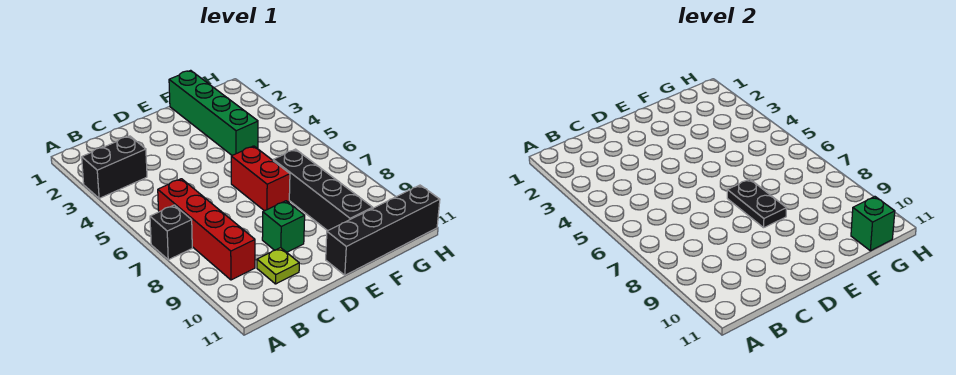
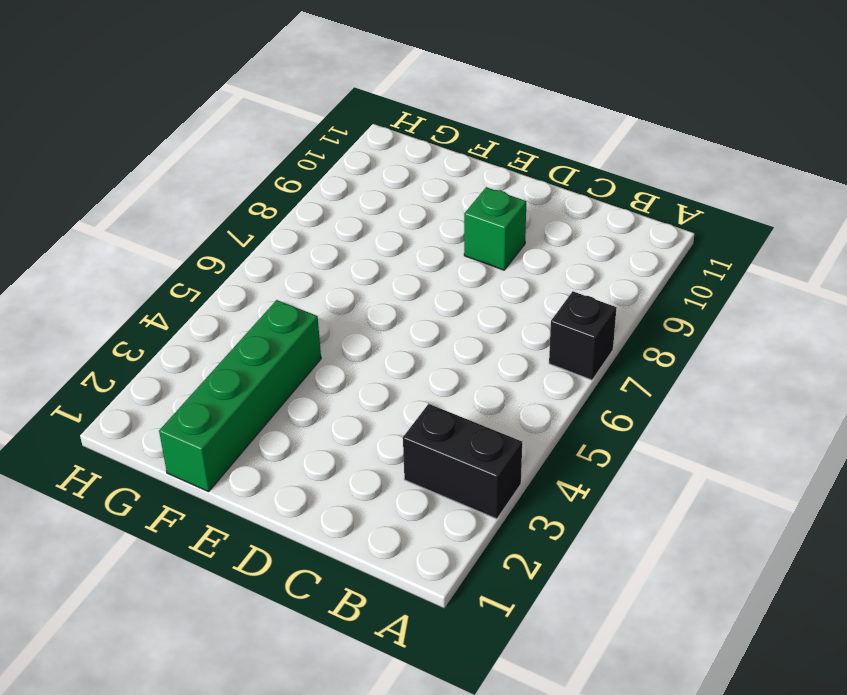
none -> red 1x4 brick [158,179,255,280]
none -> lime 1x1 plate [257,248,299,284]

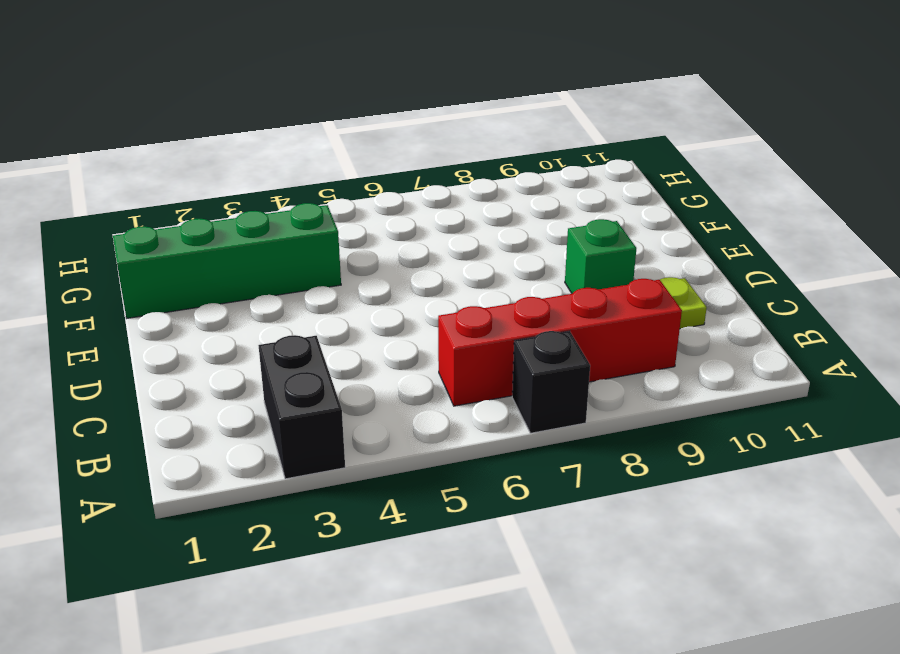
none -> red 1x2 brick [231,146,290,211]
none -> black 1x4 brick [326,185,440,275]

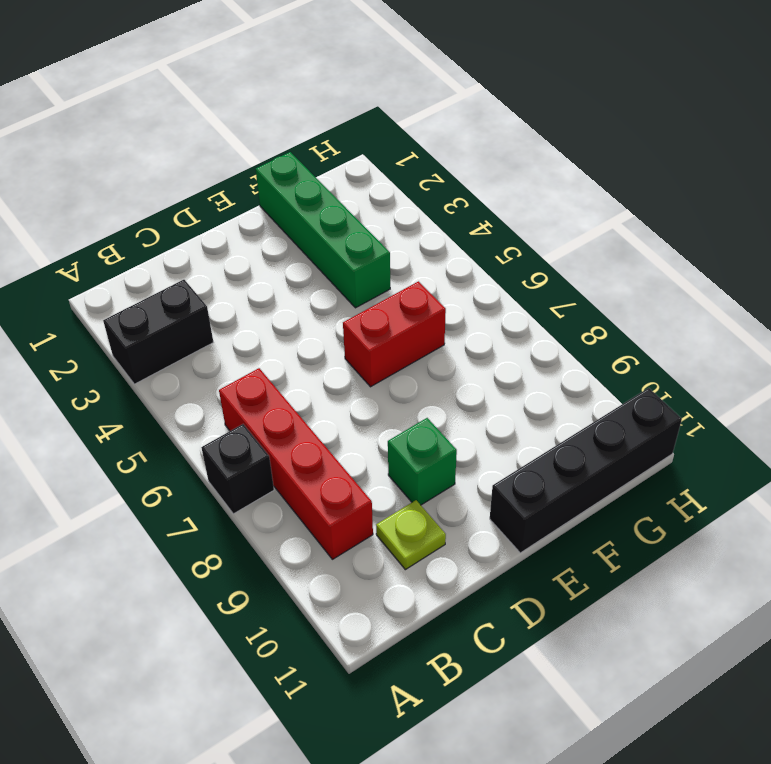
red 1x2 brick [343,281,446,387] -> red 1x2 brick turned to [231,146,290,211]
none -> black 1x4 brick [273,149,373,231]
none -> black 1x2 plate [727,179,786,228]

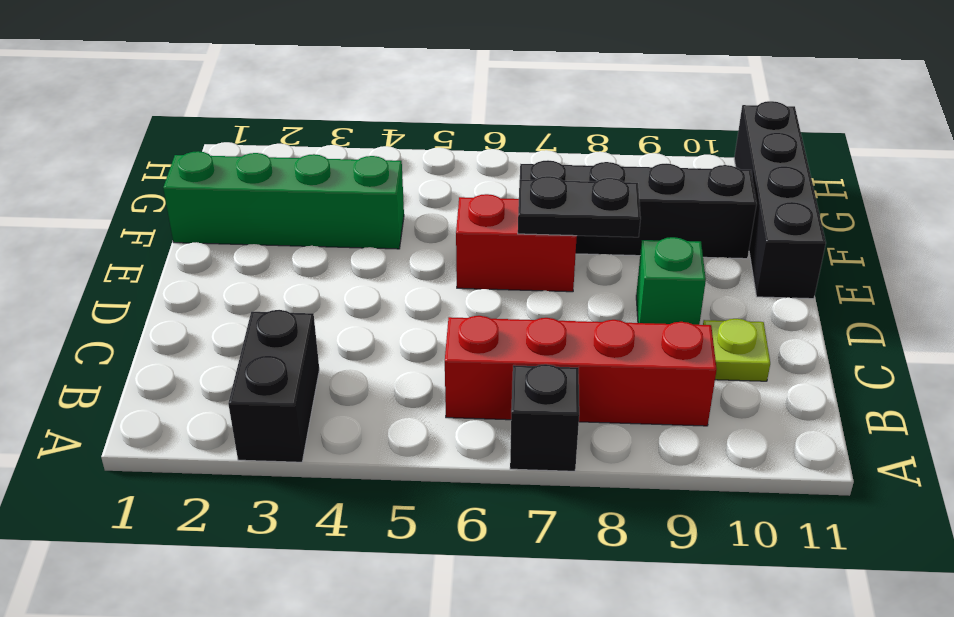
none -> green 1x1 brick [851,197,895,251]

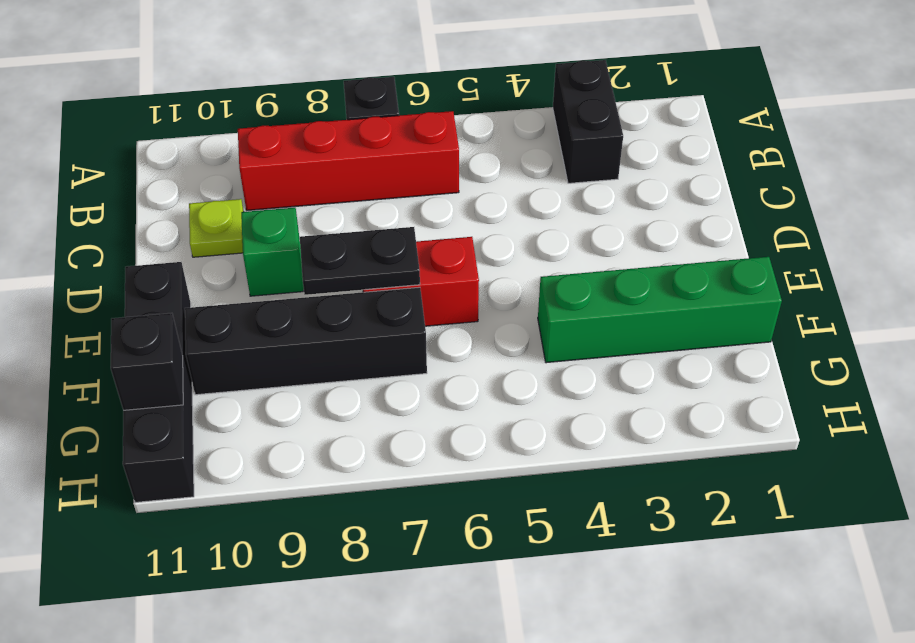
black 1x1 brick [111,313,183,410] -> green 1x1 brick [851,197,895,251]

